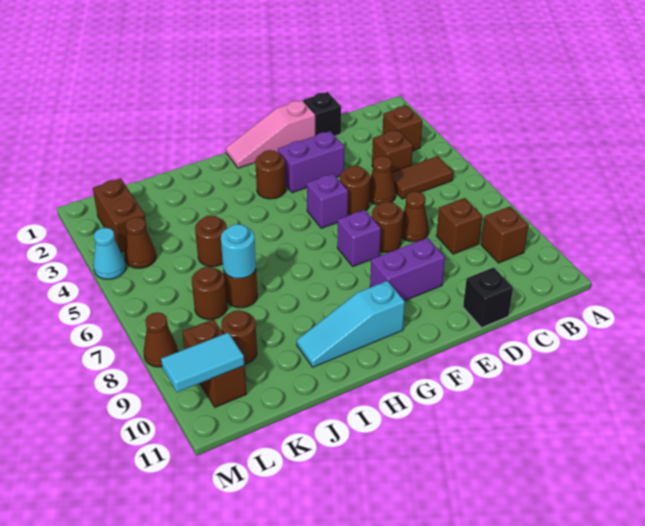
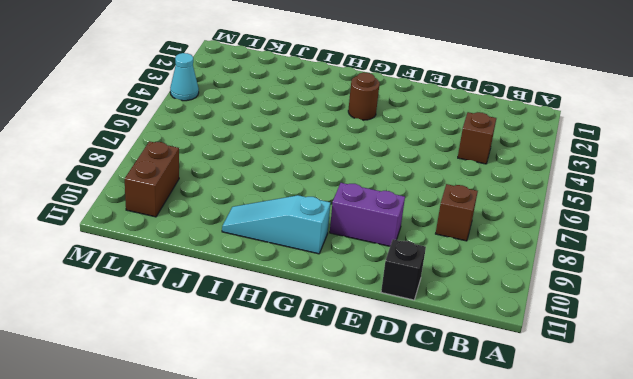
none -> brown 1x1 brick [383,106,422,151]
none -> brown 1x2 tile [392,156,453,199]
none -> brown 1x1 brick [481,206,529,263]

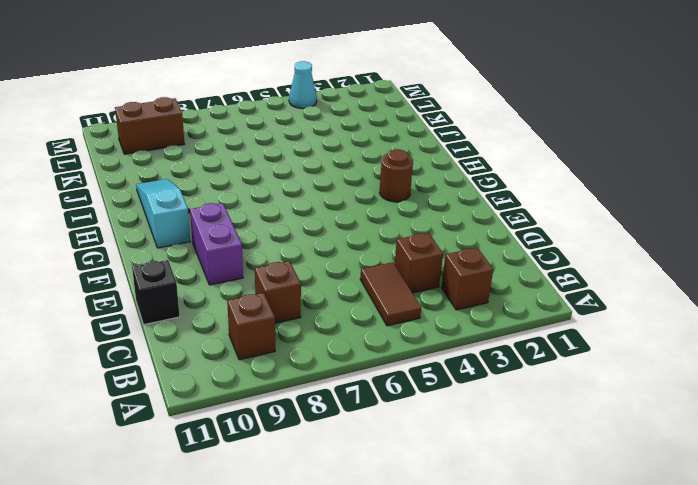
none -> black 1x1 brick [303,92,341,136]
none -> brown 1x1 cone [369,156,396,205]
none -> brown 1x1 cone [402,192,429,242]

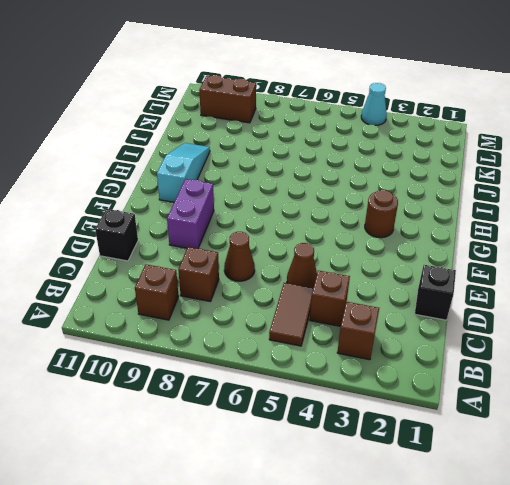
none -> pink 1x3 slope [226,100,315,168]
none -> purple 1x2 brick [278,131,344,193]
none -> brown 1x1 round brick [340,166,370,215]

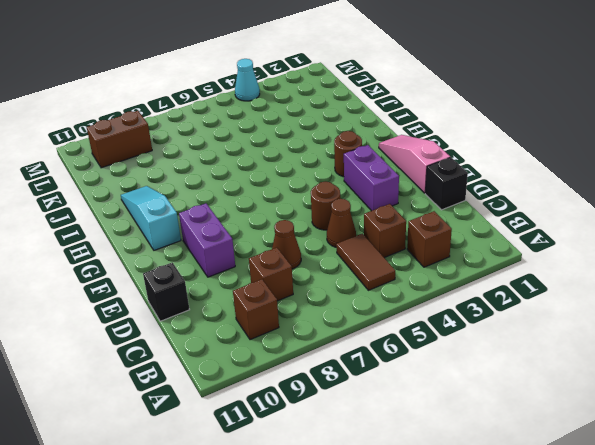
none -> brown 1x1 round brick [372,202,403,252]
none -> purple 1x1 brick [307,174,348,228]
none -> purple 1x1 brick [337,210,381,267]

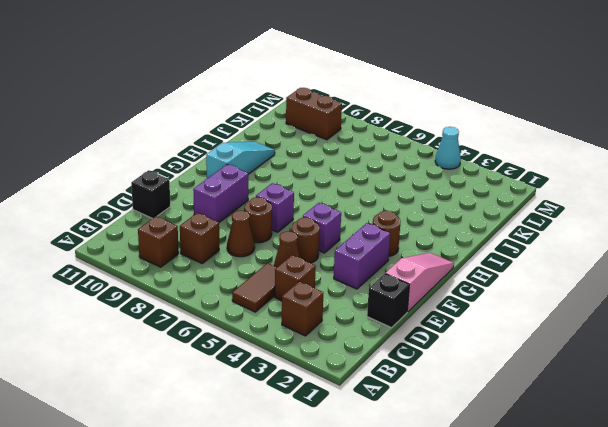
none -> brown 1x1 round brick [195,215,227,267]
none -> brown 1x1 round brick [223,269,258,308]
none -> brown 1x1 round brick [192,266,227,320]

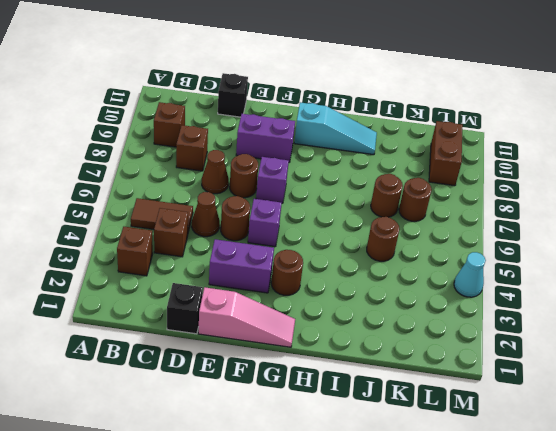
none -> brown 1x1 round brick [221,310,257,364]
none -> brown 1x2 brick [93,178,147,252]
none -> brown 1x1 cone [124,217,156,268]

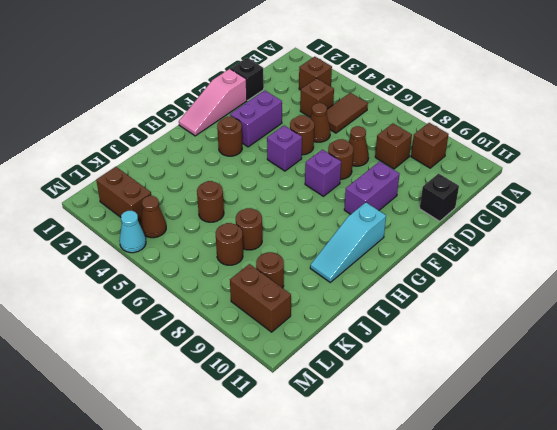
none -> brown 1x1 cone [144,312,178,367]
none -> cyan 1x1 round brick [221,224,256,279]
none -> cyan 1x2 tile [161,333,244,392]

